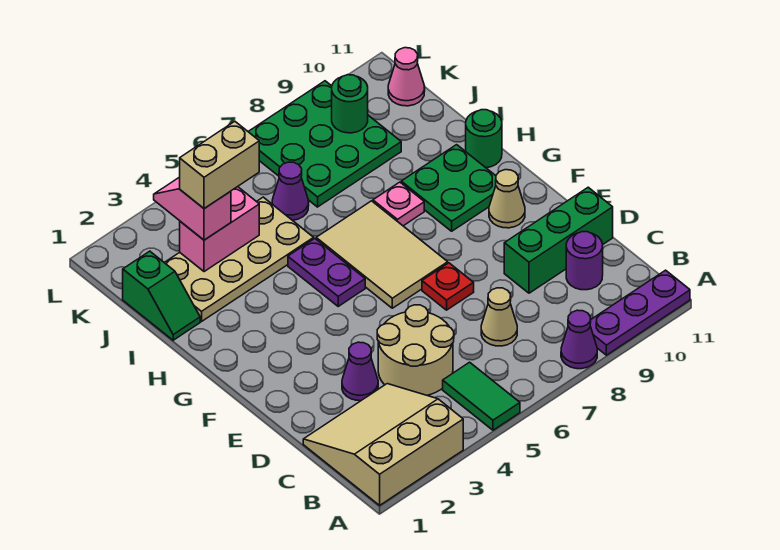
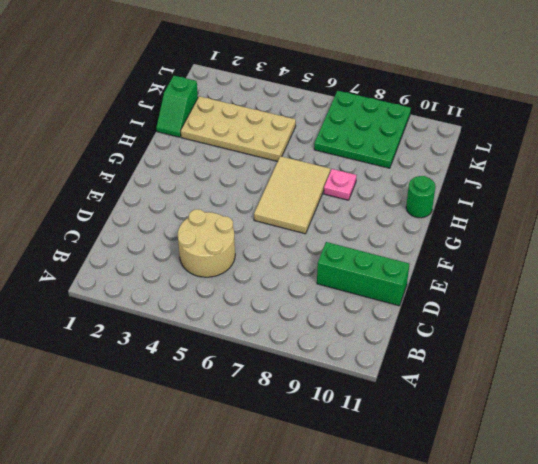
none -> tan 3x3 slope [303,384,463,505]
none -> green 1x2 tile [443,362,520,430]
none -> purple 1x1 cone [561,310,597,369]

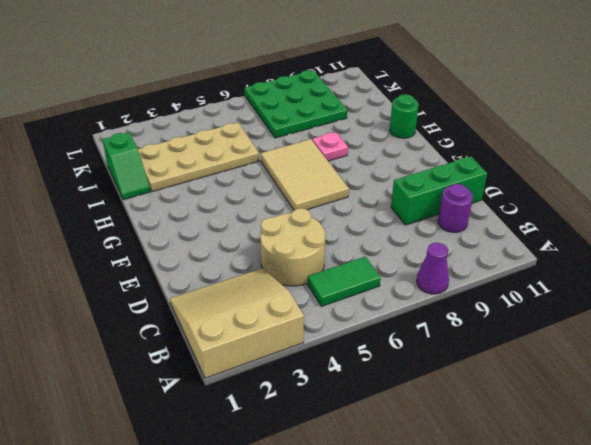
green 1x2 tile [308,257,381,306] -> green 1x2 tile turned to [443,362,520,430]
none -> purple 1x3 plate [590,270,690,355]
none -> tan 1x1 cone [481,288,517,346]
none -> purple 1x1 cone [342,342,378,401]

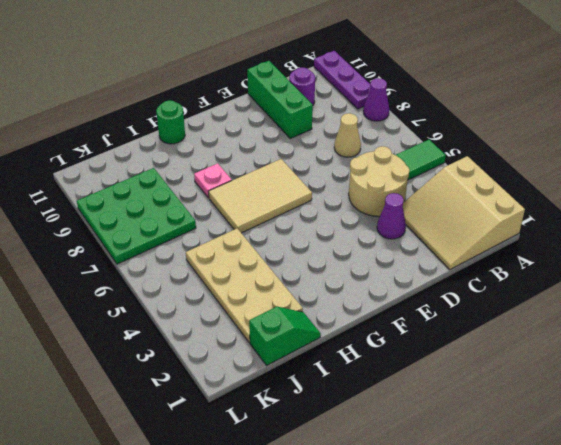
none -> red 1x1 plate [422,263,474,310]
none -> tan 1x1 cone [489,170,525,228]
none -> purple 1x2 plate [288,239,365,306]

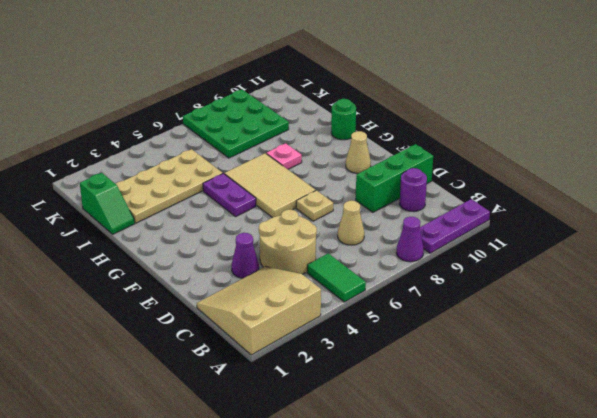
tan 1x1 plate [296,190,333,221] -> red 1x1 plate [422,263,474,310]
none -> green 2x2 plate [401,145,496,231]
none -> purple 1x1 cone [272,162,309,220]
none -> pink 1x1 cone [388,48,425,106]

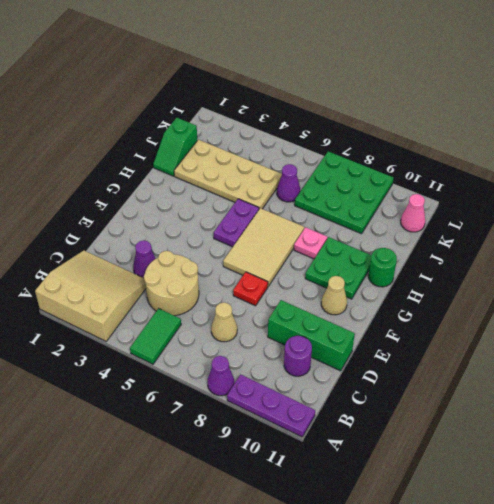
none -> pink 1x2 brick [180,187,259,272]
none -> green 1x1 round brick [332,75,368,133]
none -> pink 1x2 slope [154,177,231,240]

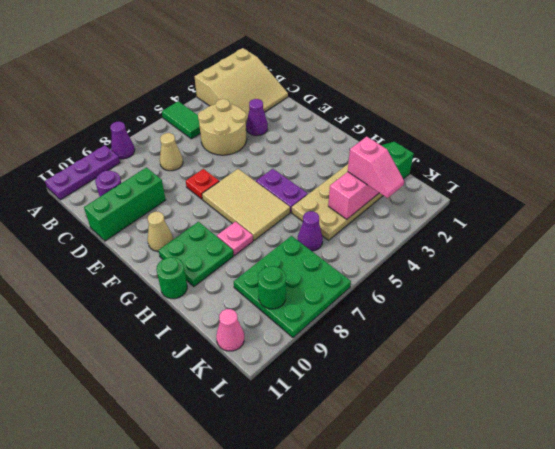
none -> tan 1x2 brick [180,121,259,209]

